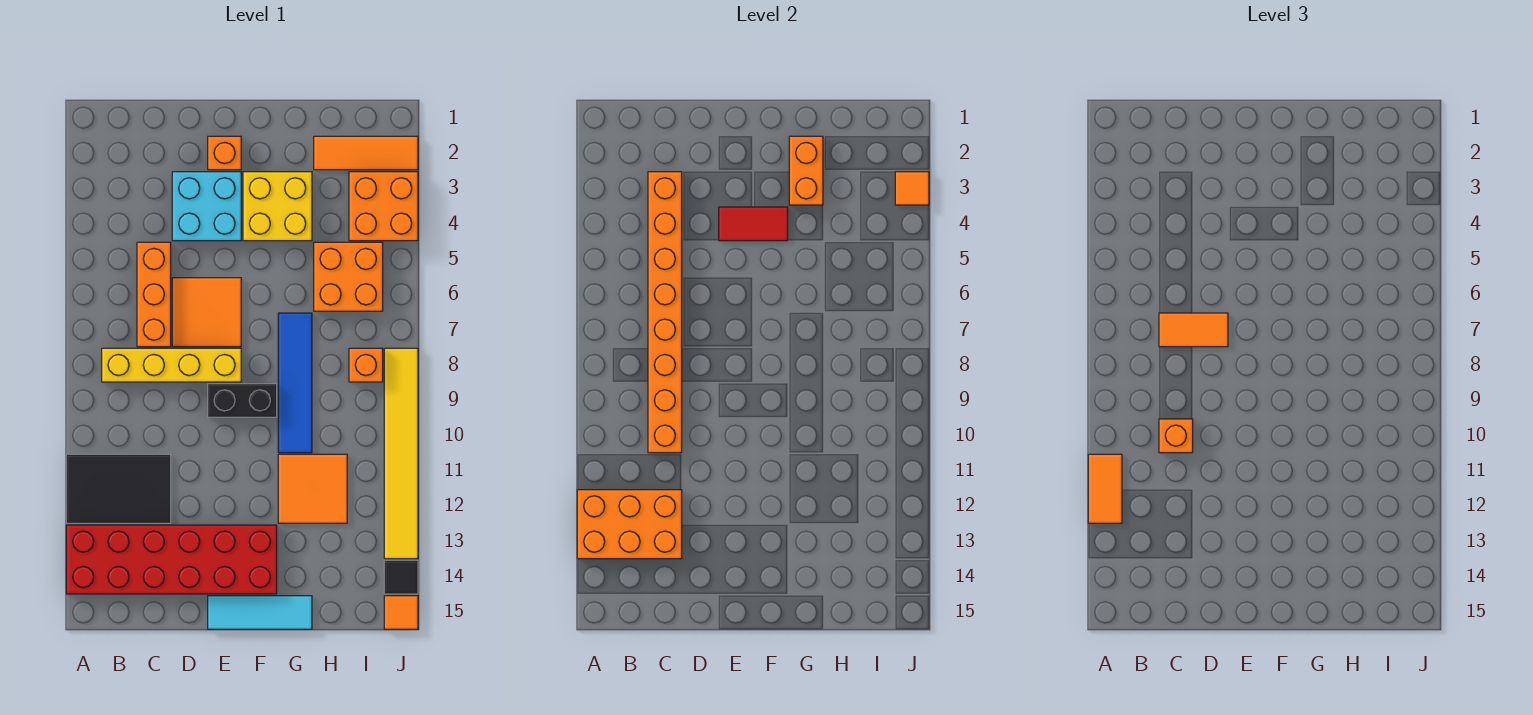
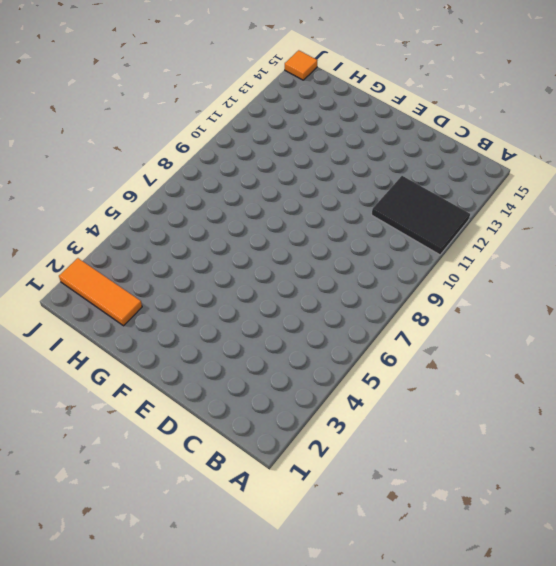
none -> red 2x6 brick [66,525,277,594]
none -> yellow 1x4 brick [102,348,241,382]
none -> orange 1x3 brick [137,242,171,347]

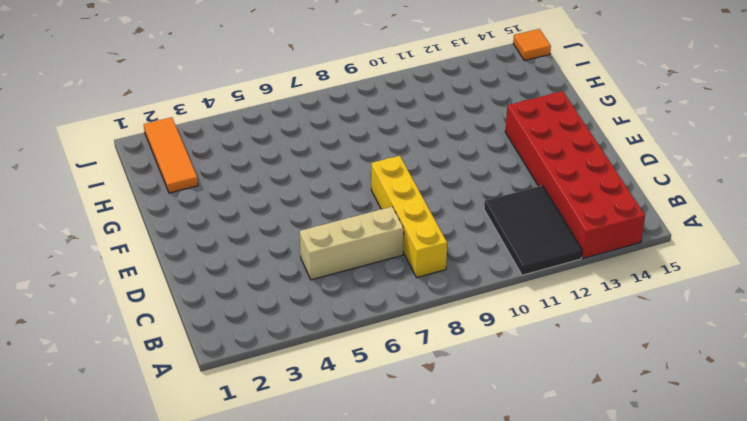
tan 1x3 brick [300,207,404,280] -> orange 1x3 brick [137,242,171,347]
none -> cyan 2x2 brick [172,172,241,241]
none -> orange 2x2 tile [172,278,241,347]
none -> orange 1x1 brick [208,136,241,170]

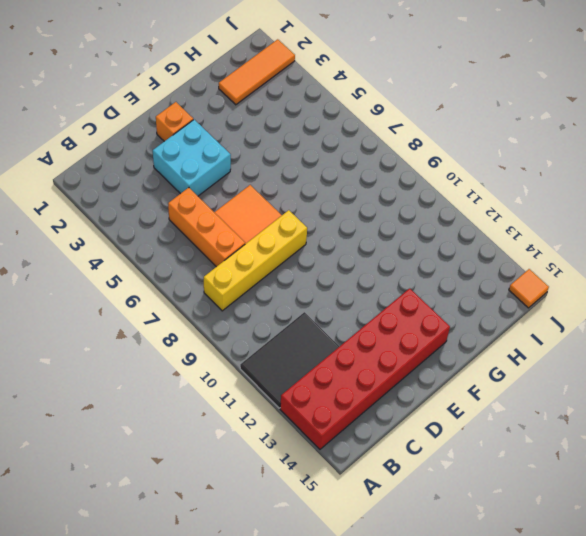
none -> black 1x2 brick [208,384,277,417]
none -> cyan 1x3 tile [208,596,312,629]
none -> yellow 2x2 brick [243,172,312,241]

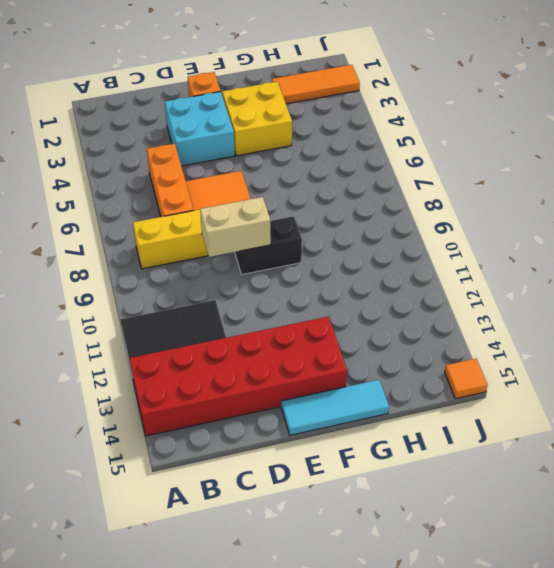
tan 1x2 brick [200,197,271,257] -> none
none -> blue 1x4 tile [278,313,312,453]
none -> orange 2x2 tile [278,454,347,523]
none -> orange 2x2 brick [314,242,383,311]

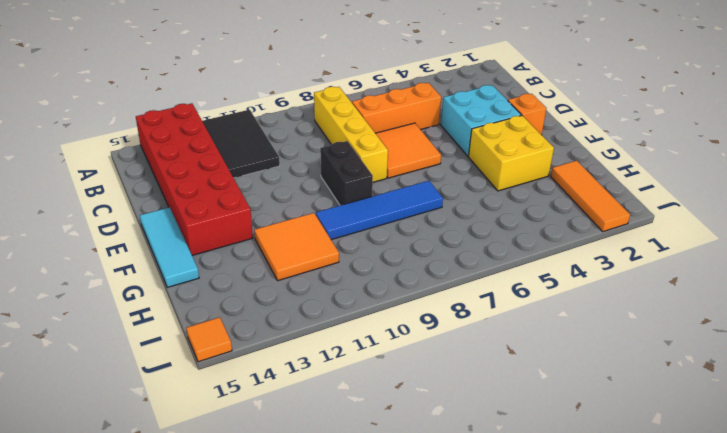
none -> orange 2x2 brick [314,242,383,311]
none -> orange 2x2 brick [349,172,418,241]
none -> orange 1x1 brick [349,348,383,382]

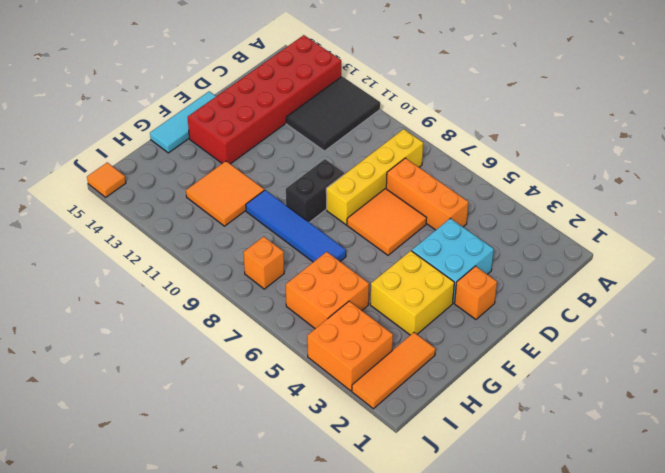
none -> yellow 1x6 tile [384,348,418,559]
none -> black 1x1 tile [384,560,418,594]
none -> orange 2x3 brick [577,490,682,559]

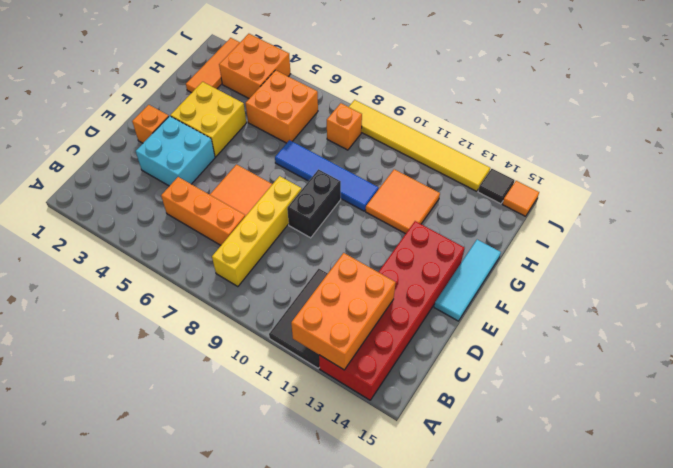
none -> orange 1x8 brick [648,172,682,453]
none -> red 1x2 tile [719,207,788,241]
none -> orange 1x2 brick [789,136,823,205]

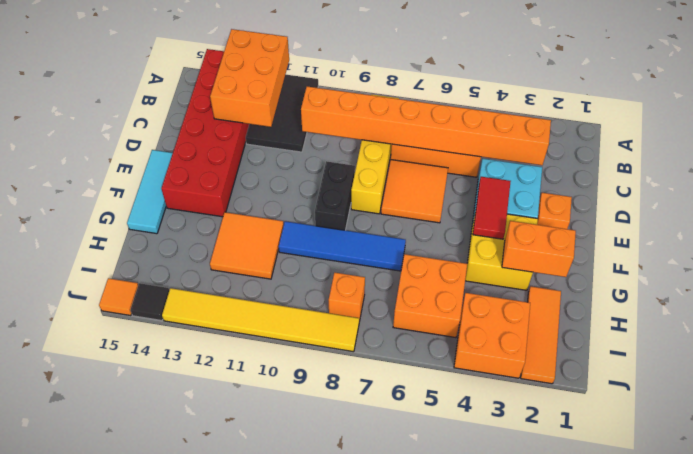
none -> orange 1x1 tile [895,172,929,205]
none -> orange 1x2 tile [1088,454,1122,523]
none -> orange 1x2 tile [1159,313,1228,347]

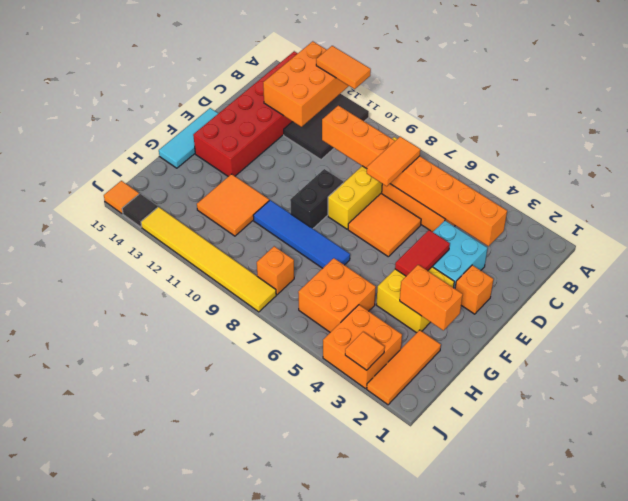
none -> orange 1x1 brick [1159,419,1193,453]

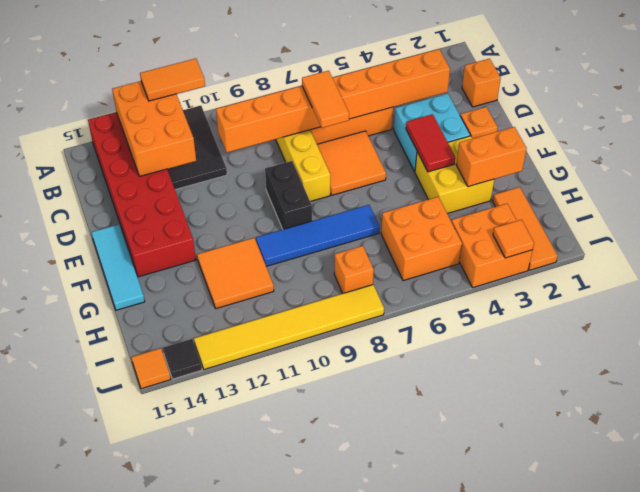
orange 1x1 brick [462,59,501,107] -> orange 1x1 brick moved to [1159,419,1193,453]

